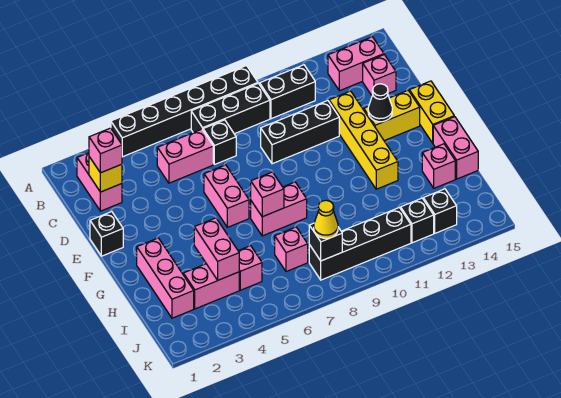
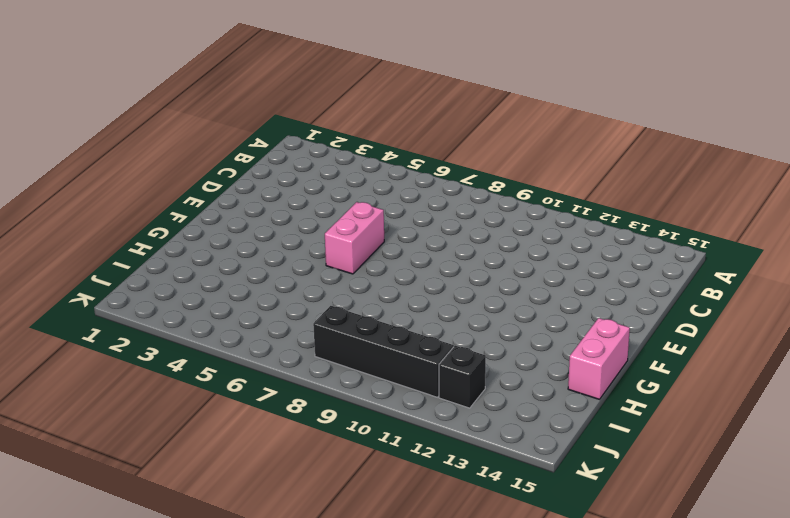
none -> black 1x6 brick [111,66,258,157]
none -> pink 1x2 brick [77,153,122,211]
none -> black 1x3 brick [191,83,270,134]
none -> black 1x2 brick [260,65,315,119]

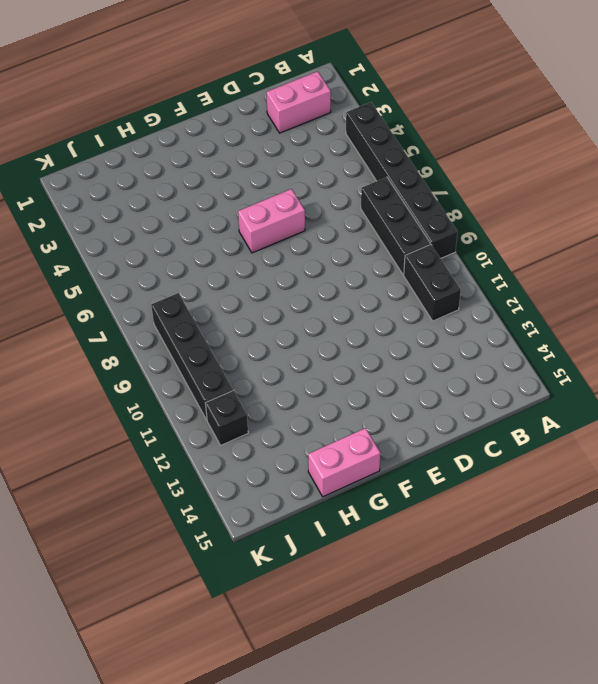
none -> pink 1x2 brick [328,37,384,91]
none -> pink 1x2 brick [157,129,213,183]
none -> black 1x1 brick [203,120,236,165]
none -> pink 1x1 brick [363,55,396,95]

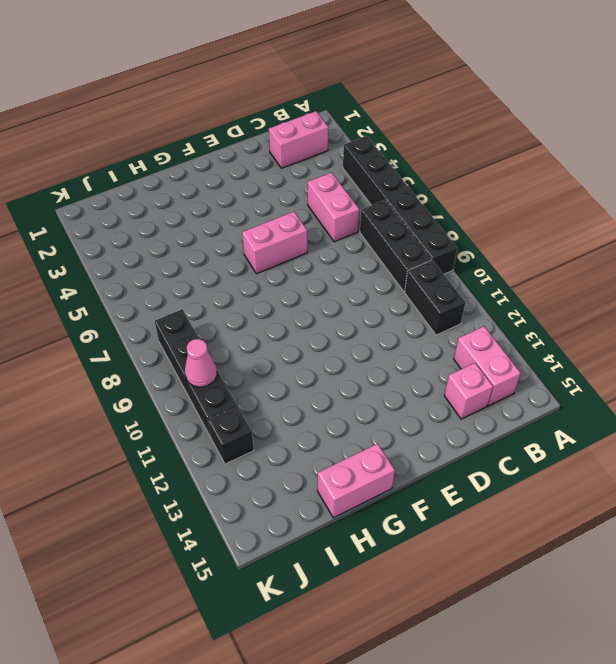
pink 1x1 cone [185,339,217,387] -> none
none -> black 1x1 brick [203,120,236,165]
none -> black 1x3 brick [261,101,339,164]
none -> yellow 1x4 brick [329,91,398,189]
none -> black 1x1 brick [90,212,123,256]

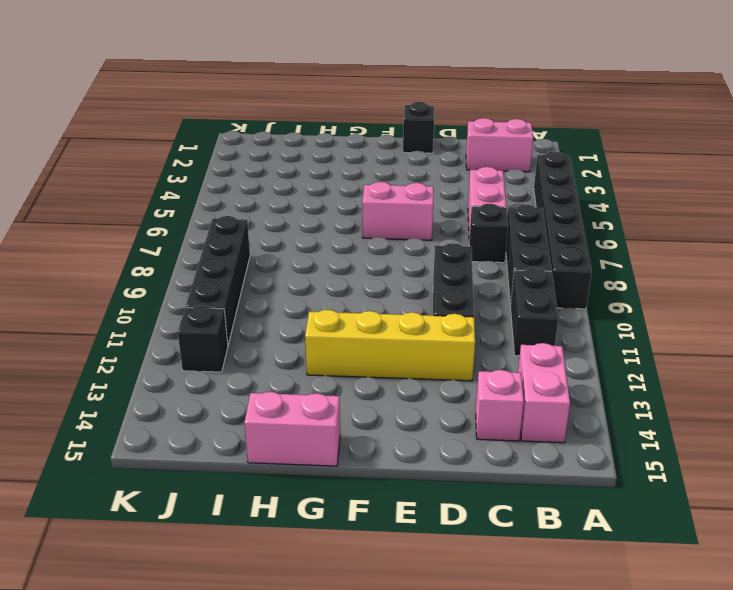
none -> yellow 1x2 brick [364,91,420,141]
none -> yellow 1x2 brick [409,81,454,143]
none -> pink 1x3 brick [137,238,194,318]
none -> pink 1x2 brick [251,182,307,236]

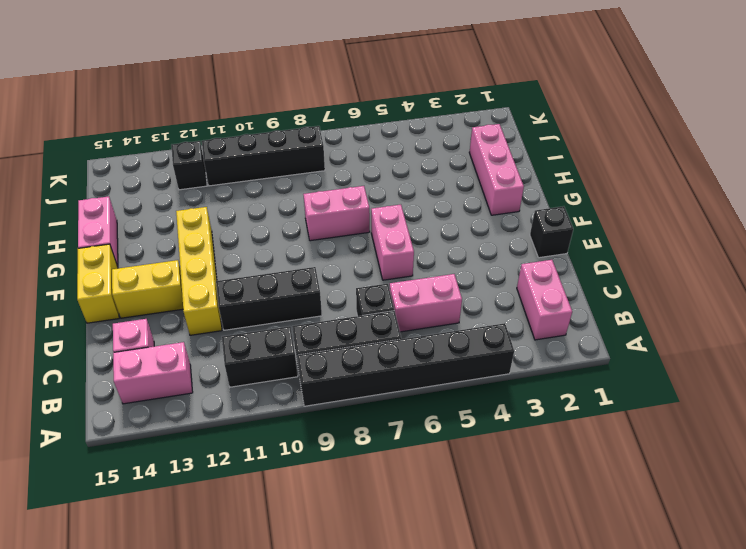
none -> pink 1x1 brick [422,144,455,188]
none -> pink 1x2 brick [183,264,239,309]
none -> pink 1x1 brick [239,246,262,290]
none -> pink 1x1 brick [275,227,308,272]

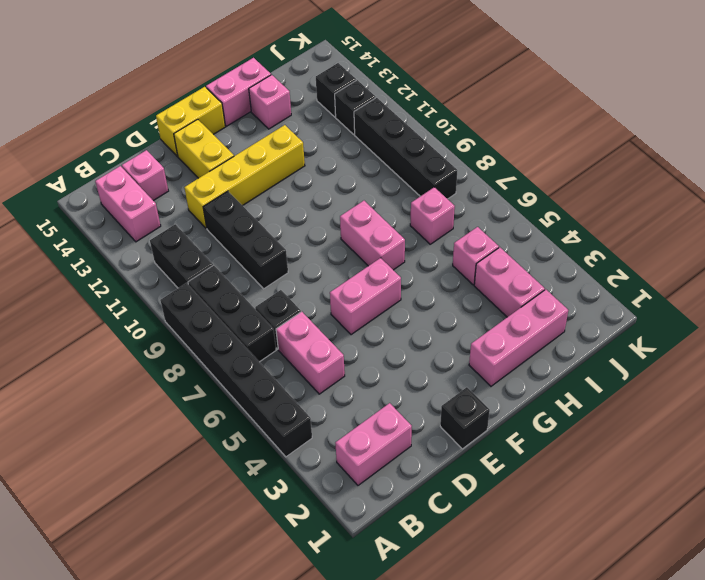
none -> yellow 1x1 brick [89,157,122,192]
none -> black 1x1 cone [368,84,392,122]
none -> pink 1x1 brick [251,172,284,217]
none -> pink 1x2 brick [194,218,239,280]

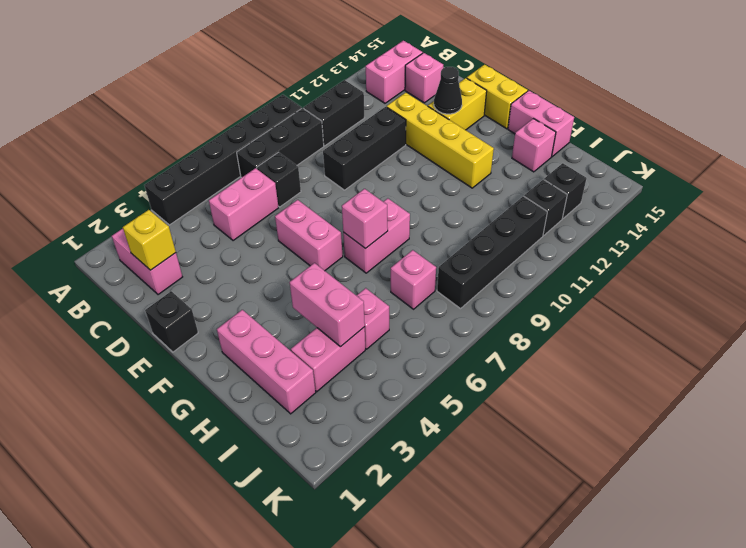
none -> black 1x1 brick [309,223,342,261]
none -> pink 1x1 brick [89,128,122,173]
none -> yellow 1x1 cone [314,200,338,238]

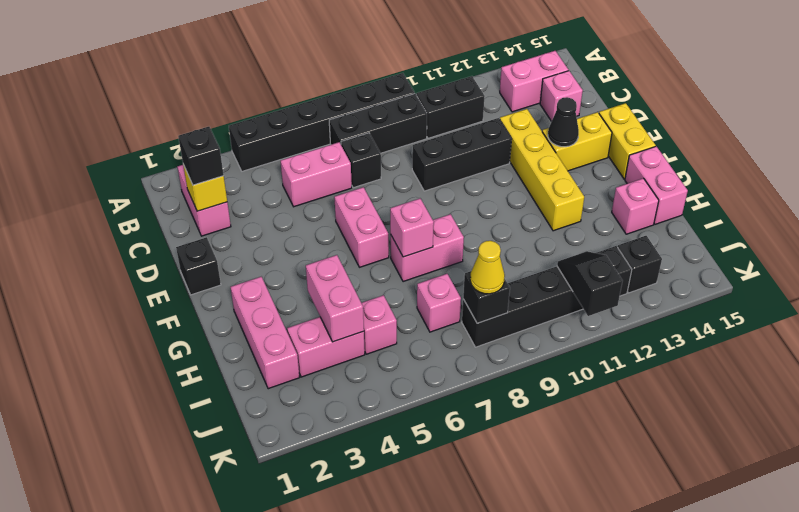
black 1x1 brick [178,127,224,185] -> pink 1x1 brick [89,128,122,173]
black 1x2 slope [557,251,622,316] -> none

